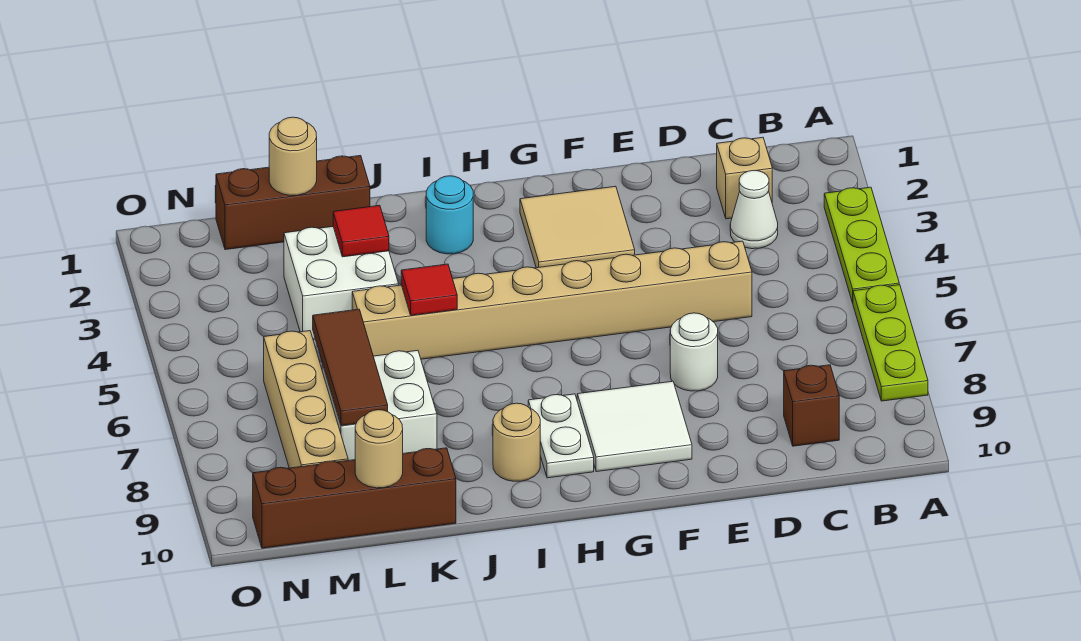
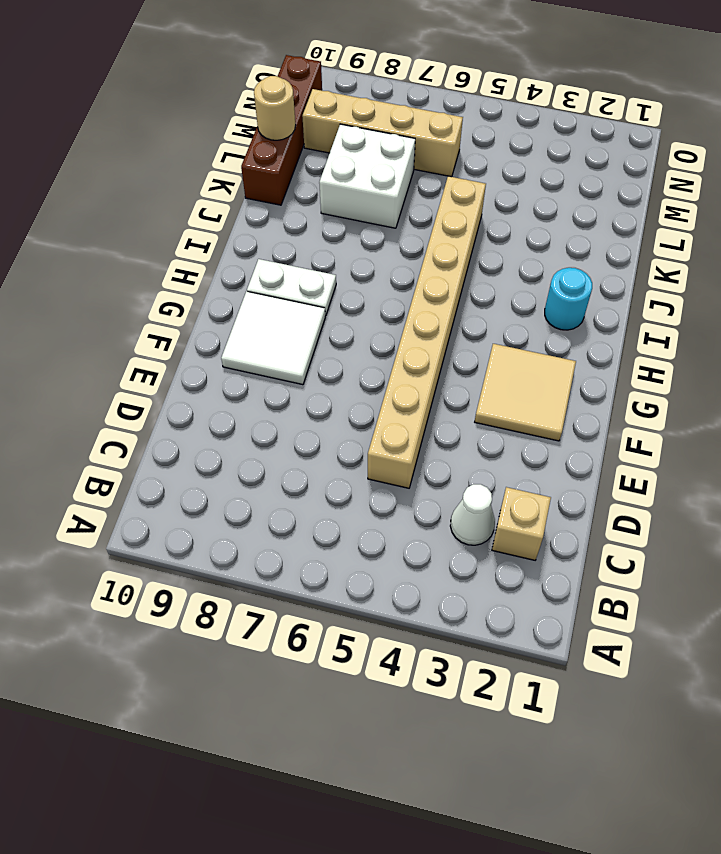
none -> lime 1x3 plate [824,187,899,303]
none -> lime 1x3 plate [853,285,928,401]
none -> brown 1x1 brick [784,365,839,446]

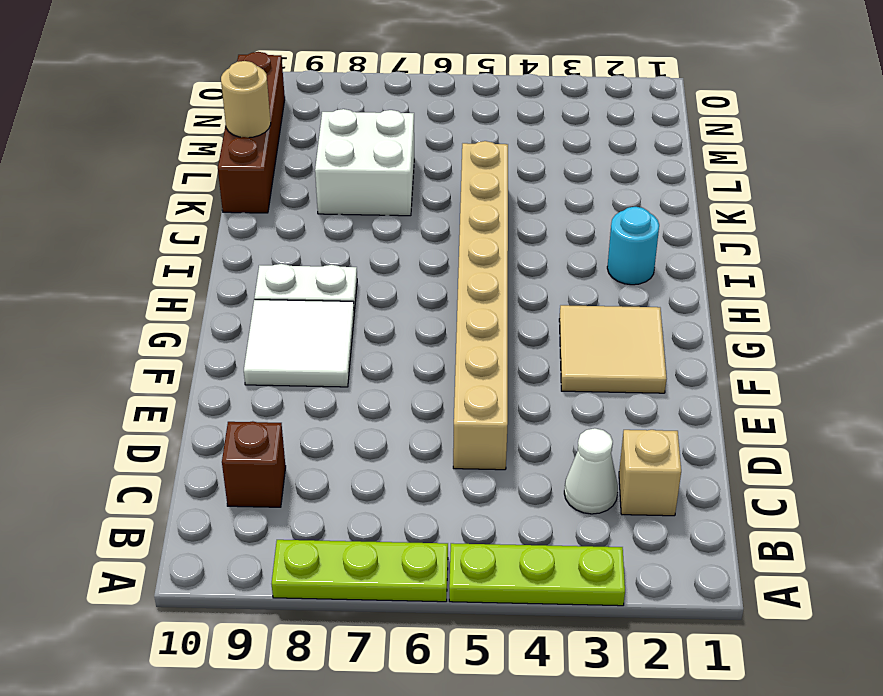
none -> white 1x1 round brick [670,313,718,391]
none -> tan 1x1 round brick [493,403,540,481]
none -> brown 1x3 brick [216,156,370,250]

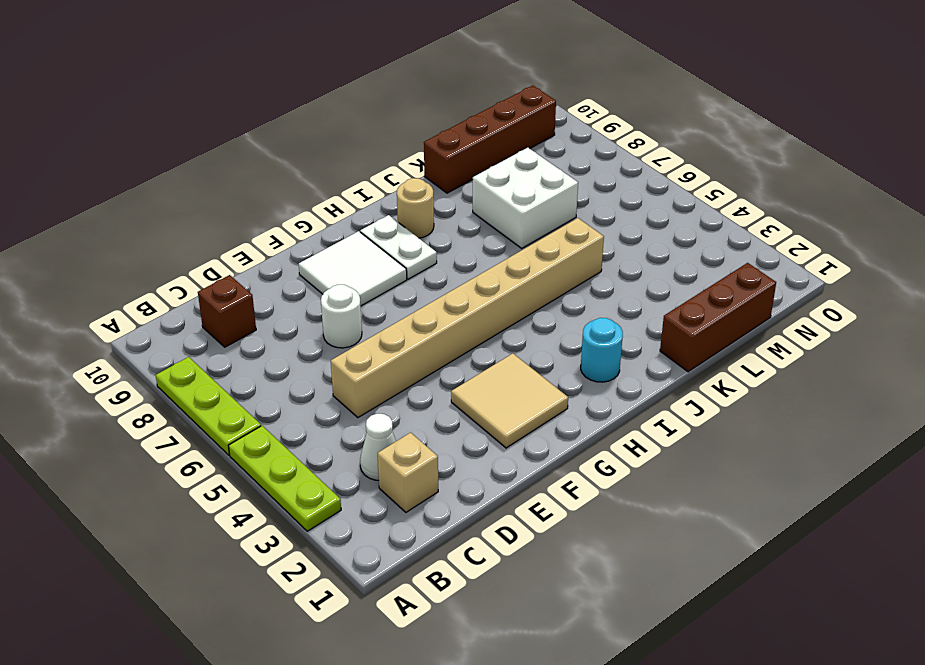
none -> white 2x2 brick [284,227,399,339]
none -> tan 1x4 brick [264,331,348,468]
none -> red 1x1 tile [401,264,457,315]

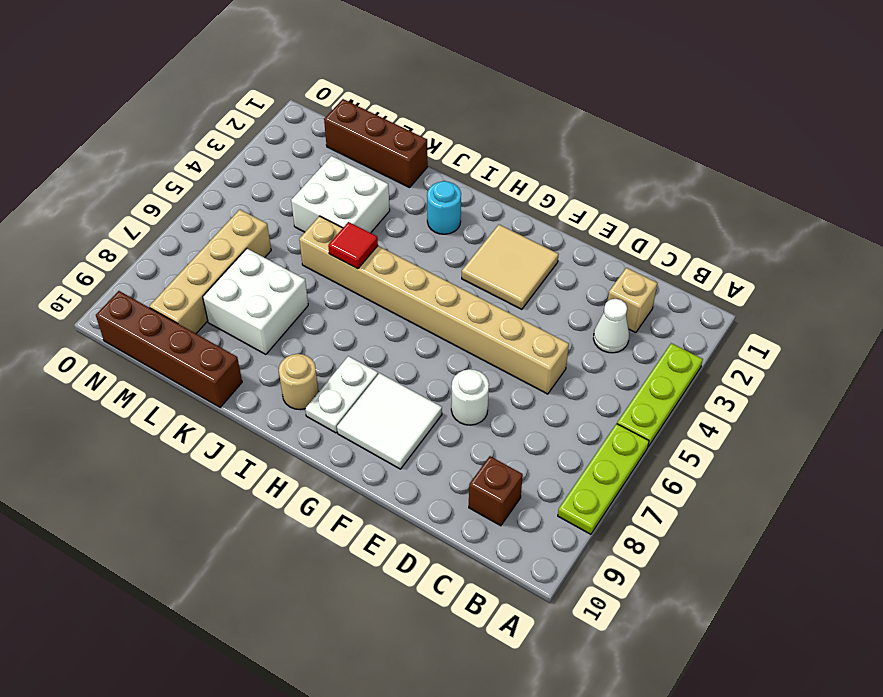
none -> red 1x1 tile [333,205,389,257]
none -> tan 1x1 round brick [269,117,317,195]
none -> brown 1x3 tile [313,309,388,426]

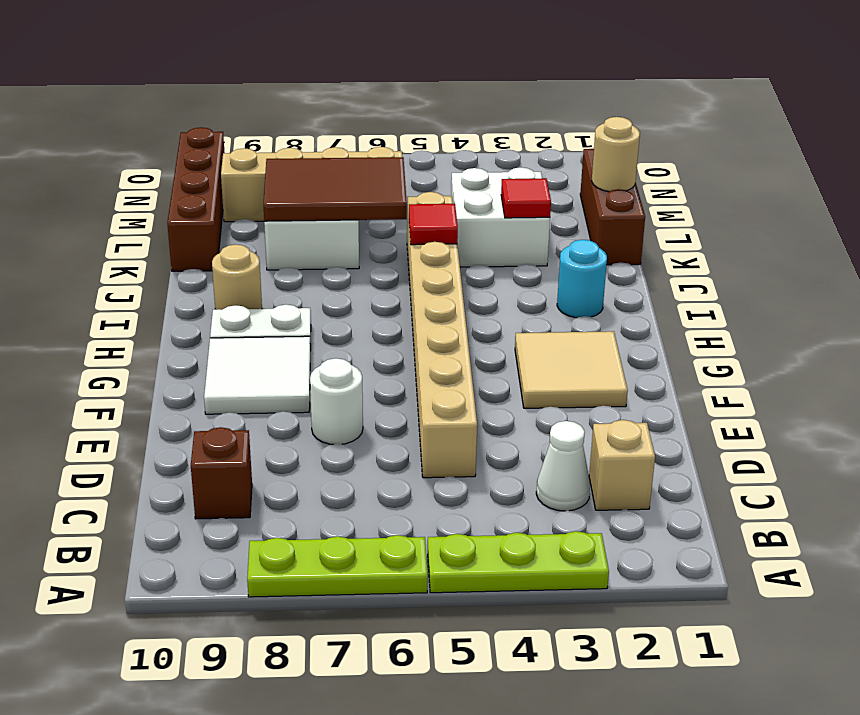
brown 2x3 tile [264,157,407,221] -> brown 1x3 tile [313,309,388,426]
none -> tan 1x1 round brick [355,410,403,488]

